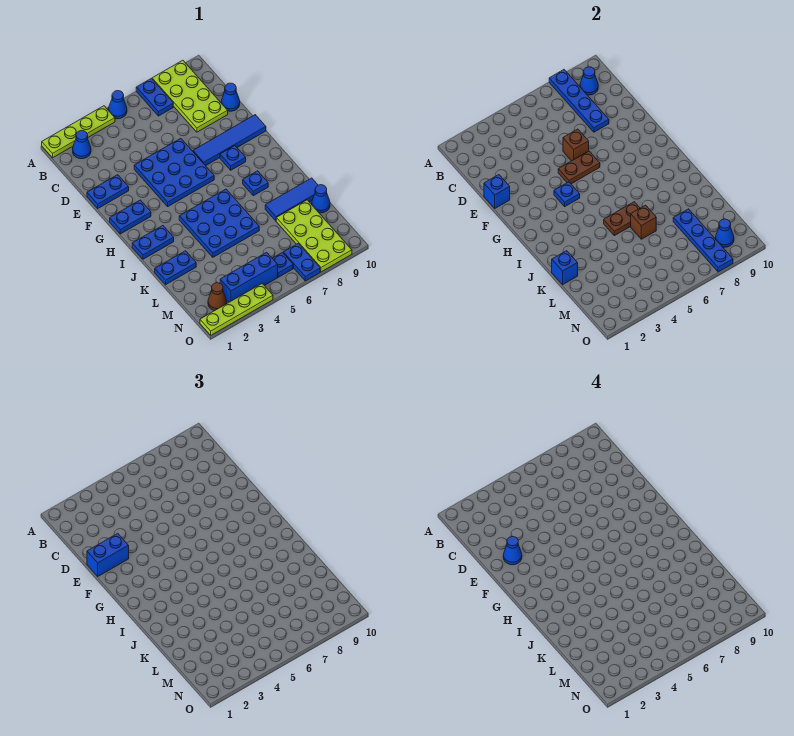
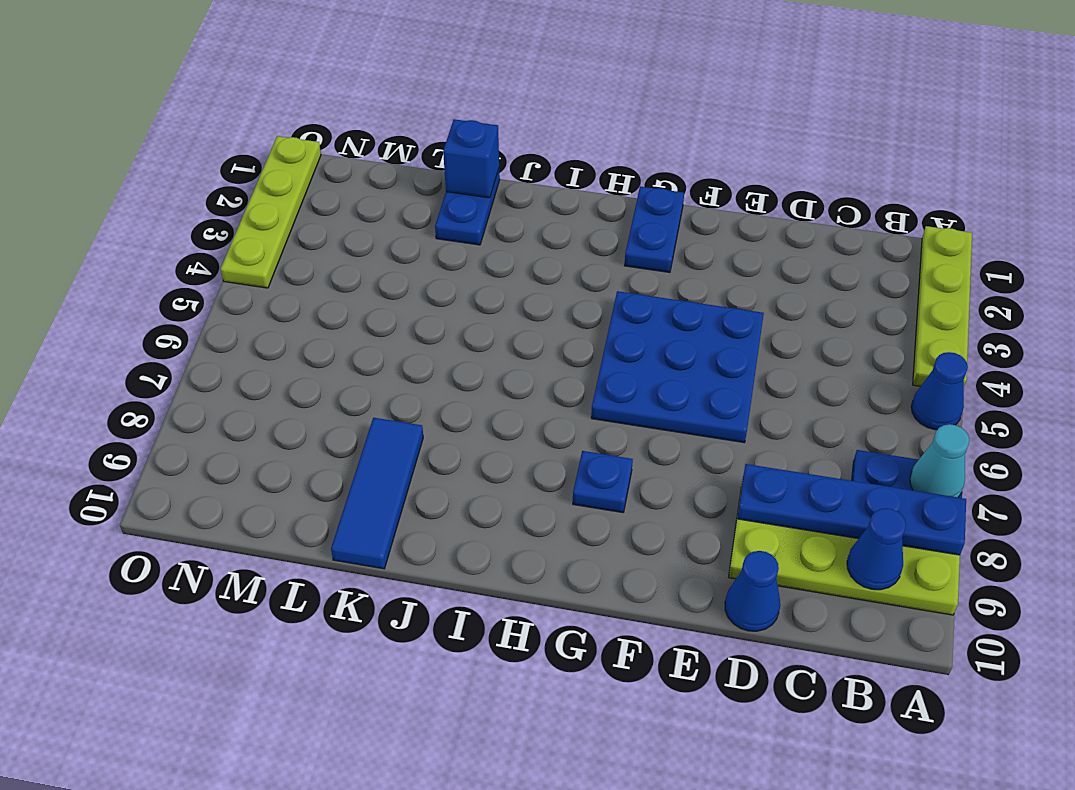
cyan 1x1 cone [910,424,969,497] -> none
none -> blue 1x1 cone [73,131,91,159]
none -> blue 1x2 plate [87,175,129,209]
none -> blue 1x4 tile [193,115,266,166]
none -> blue 1x2 plate [132,226,174,259]

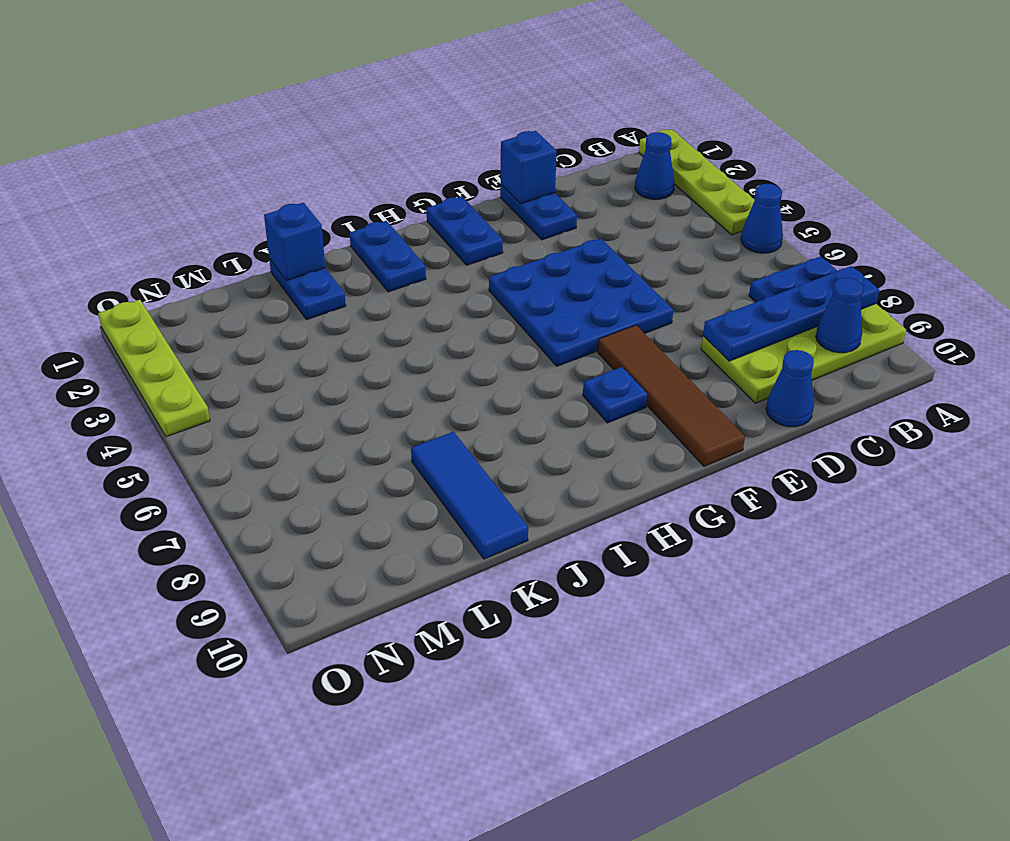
brown 1x4 tile [598,325,745,466] -> blue 1x4 tile [193,115,266,166]
none -> blue 3x3 plate [179,189,259,257]
none -> blue 1x1 plate [243,171,268,196]
none -> lime 2x4 plate [276,200,352,272]
none -> blue 1x1 cone [312,185,330,213]

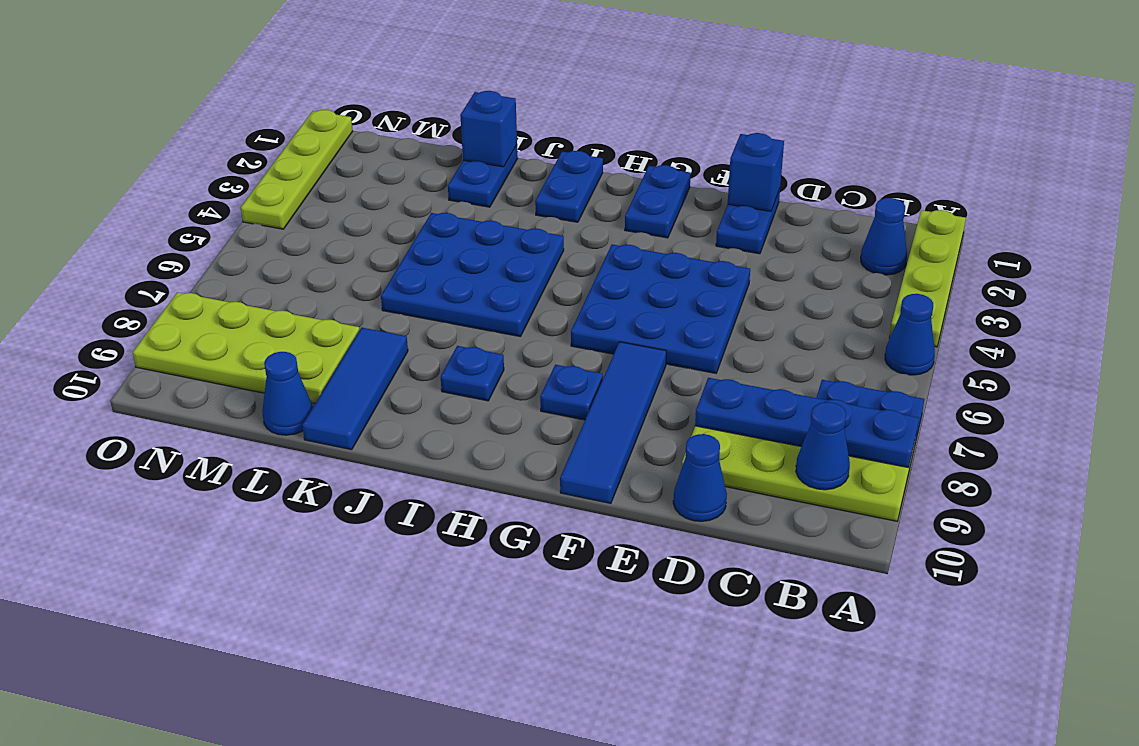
none -> brown 1x1 cone [208,283,227,311]
none -> blue 1x3 brick [220,252,278,302]
none -> blue 1x1 plate [272,253,293,277]
none -> blue 1x2 plate [283,244,320,281]

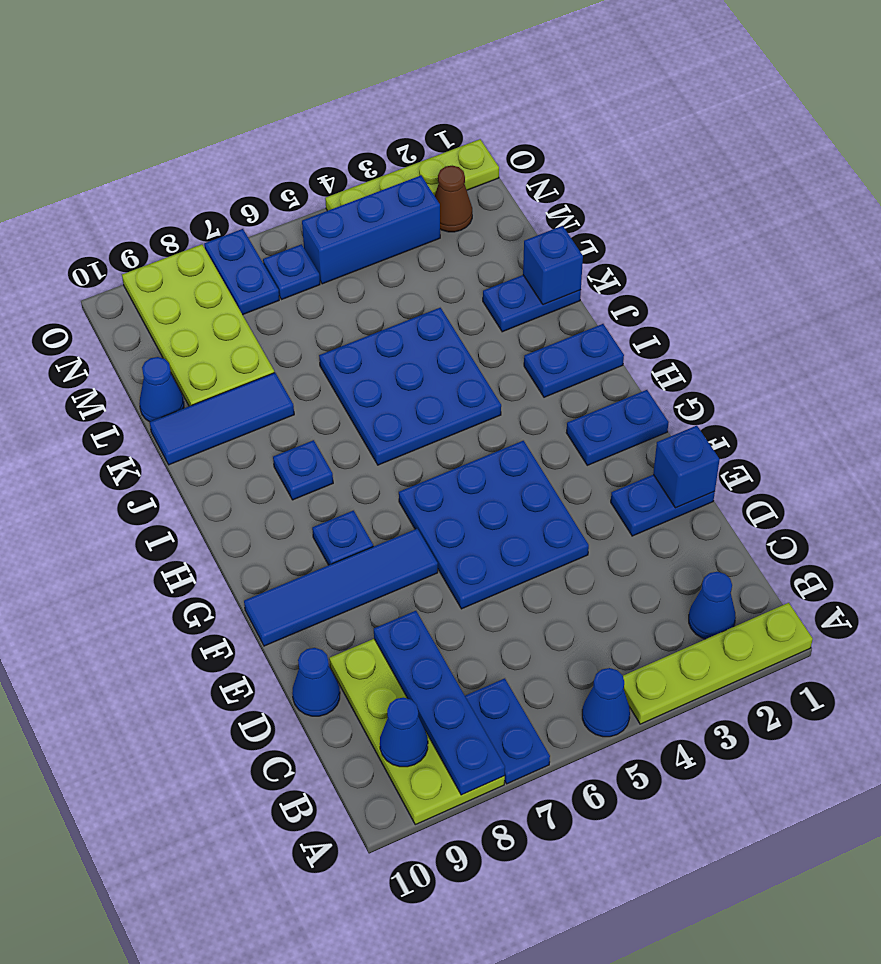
none -> brown 1x1 brick [563,129,589,161]
none -> brown 1x2 plate [558,151,600,184]
none -> blue 1x1 plate [554,182,580,206]
none -> brown 1x2 plate [604,202,640,236]

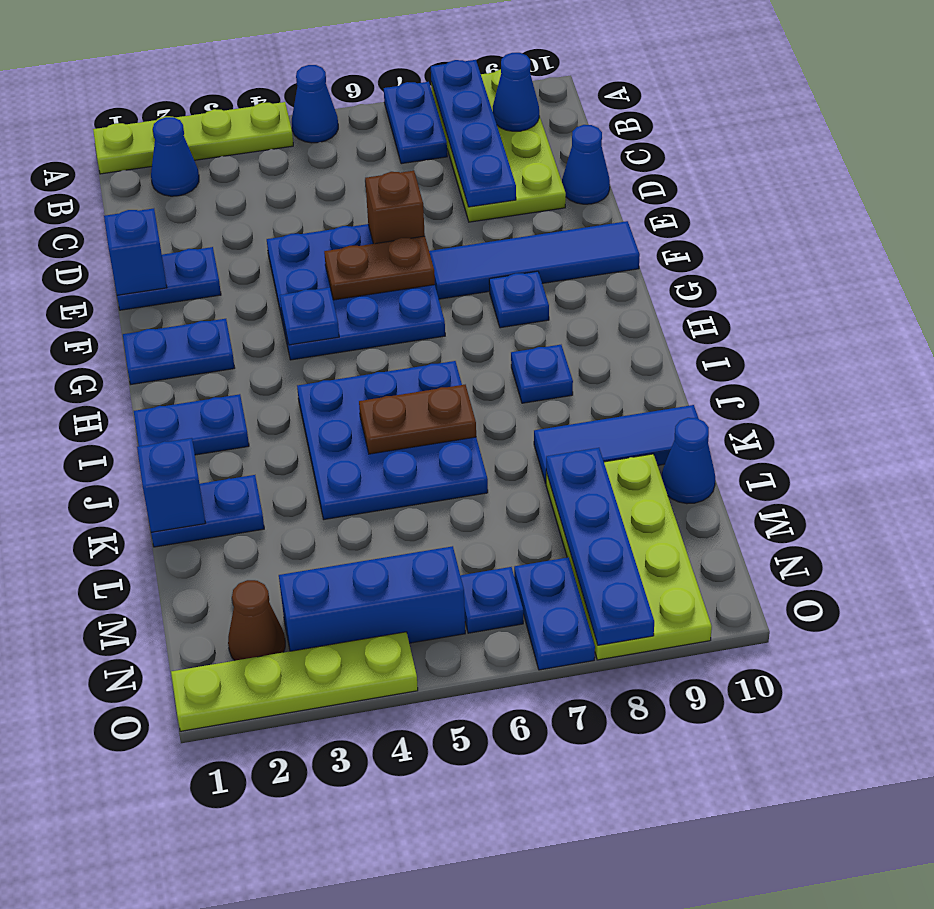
none -> brown 1x1 brick [631,205,656,239]
none -> blue 1x1 cone [715,219,734,247]
none -> blue 1x2 brick [87,533,129,577]
none -> blue 1x1 cone [503,537,522,565]

